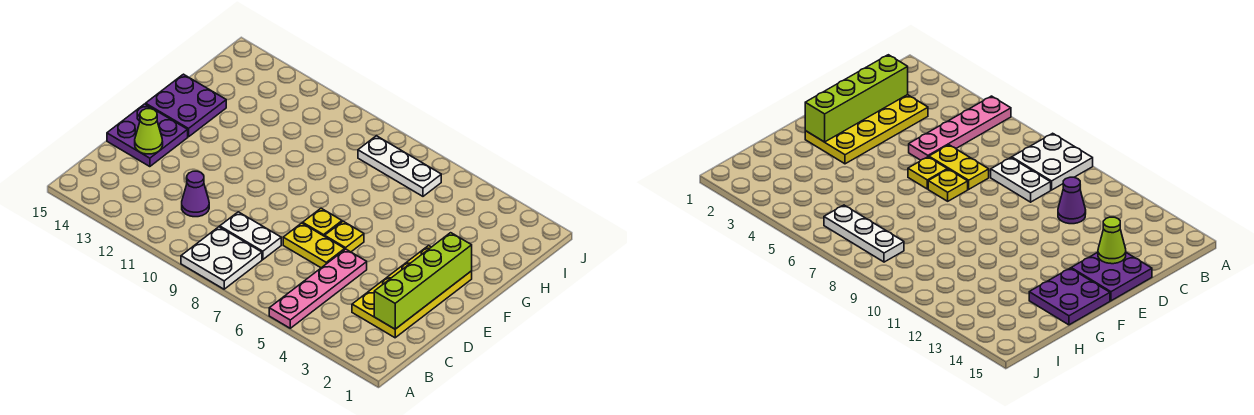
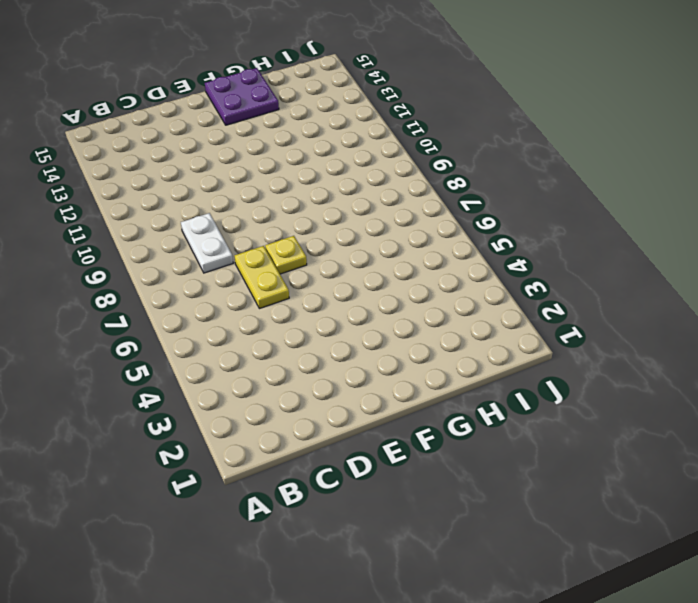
none -> pink 1x4 plate [269,249,367,328]
none -> white 2x2 plate [181,227,262,289]
none -> yellow 2x4 plate [352,246,472,338]

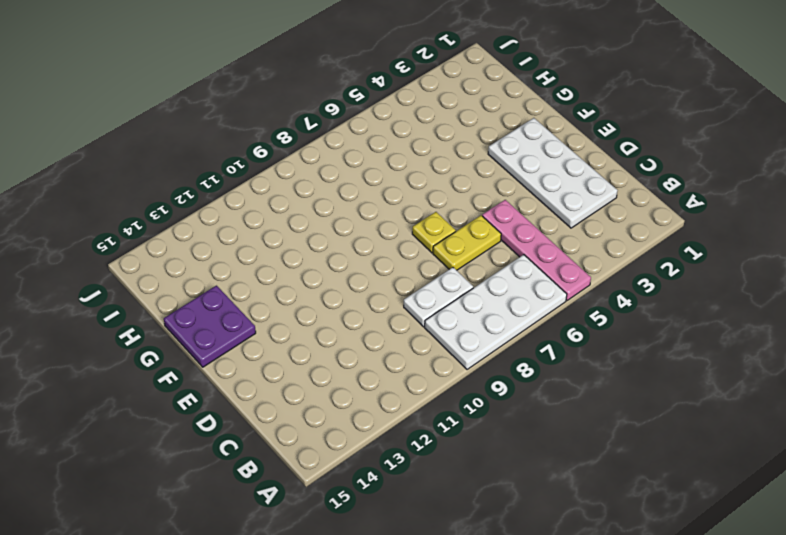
white 2x4 plate [425,255,567,370] -> white 2x2 plate [181,227,262,289]
white 2x4 plate [488,118,618,228] -> yellow 2x4 plate [352,246,472,338]
none -> purple 1x1 cone [182,171,209,217]
none -> purple 2x2 plate [107,104,188,167]
none -> yellow 1x1 plate [325,221,364,252]

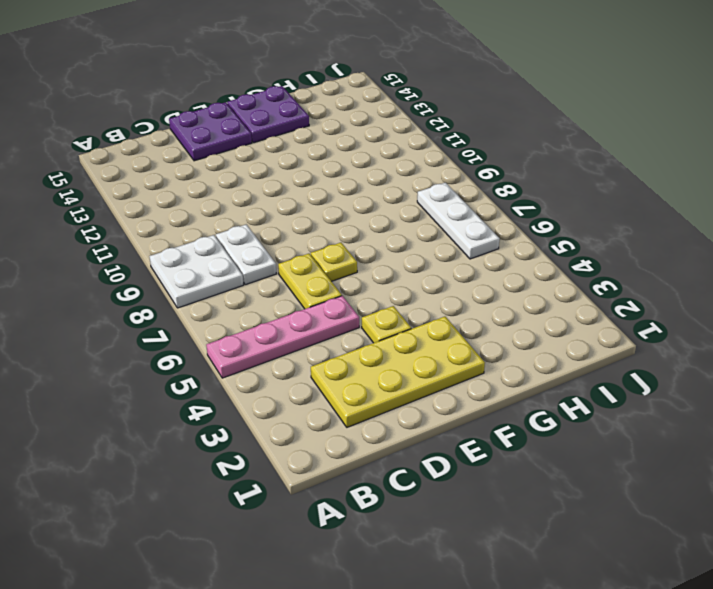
yellow 1x1 plate [362,306,411,343] -> yellow 1x1 plate moved to [325,221,364,252]
none -> purple 1x1 cone [182,171,209,217]
none -> lime 1x4 brick [374,233,472,329]
none -> lime 1x1 cone [135,109,163,154]

